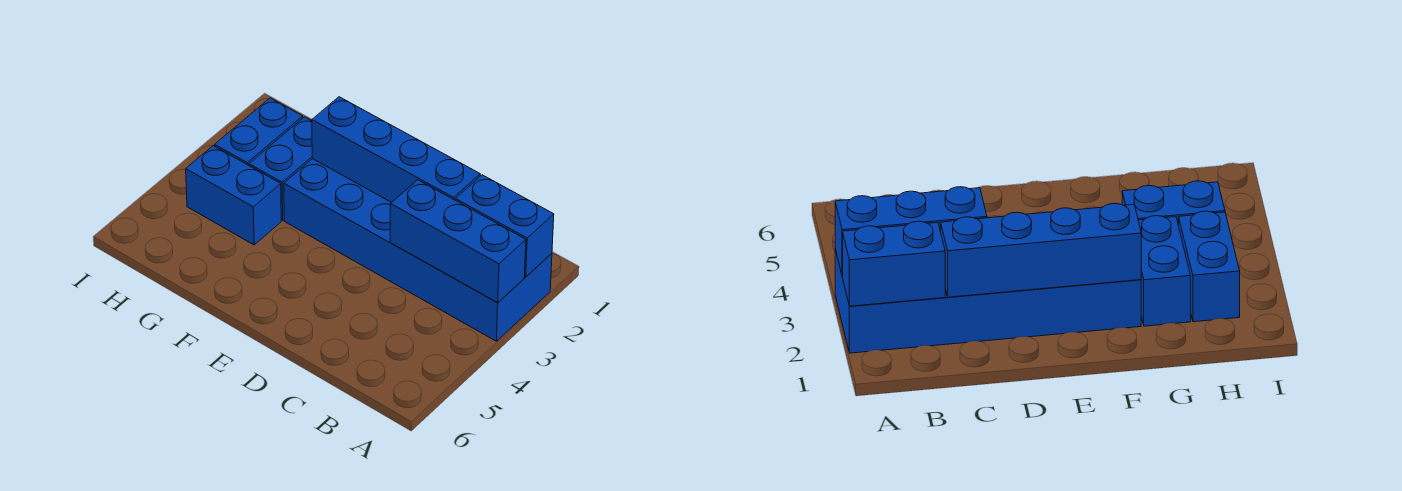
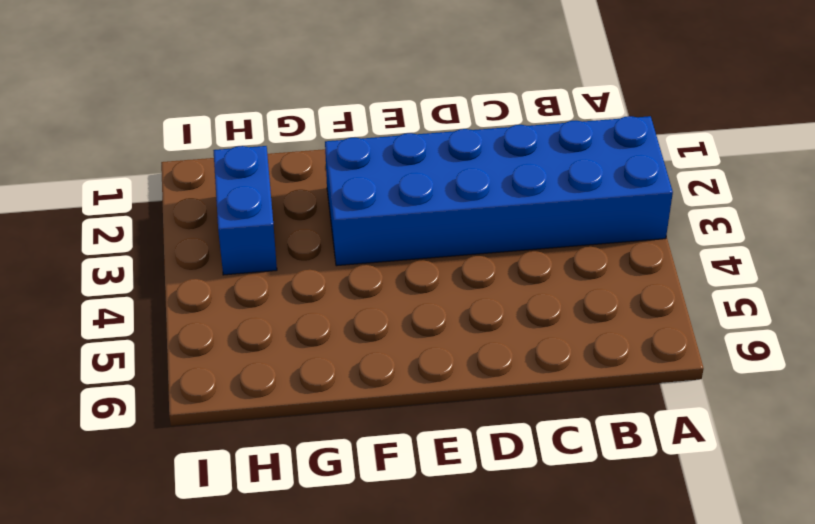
none -> blue 1x2 brick [249,117,312,220]
none -> blue 1x2 brick [186,146,281,245]

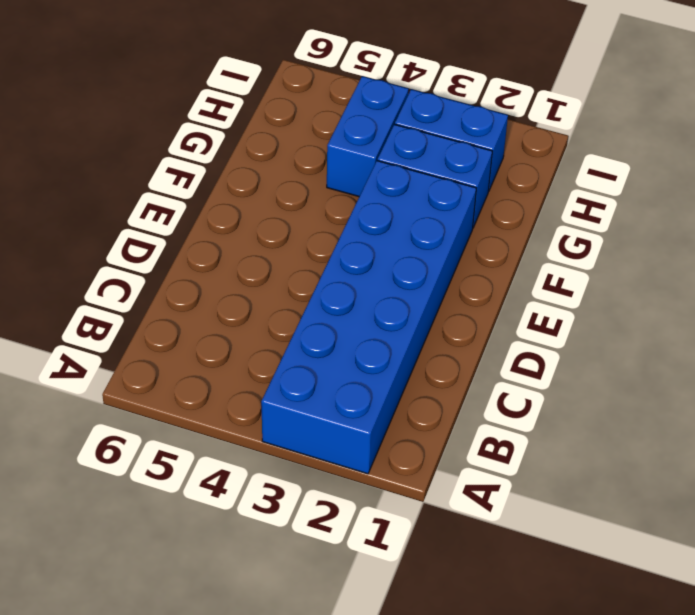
none -> blue 1x2 brick [455,175,554,277]
none -> blue 1x3 brick [390,180,526,303]

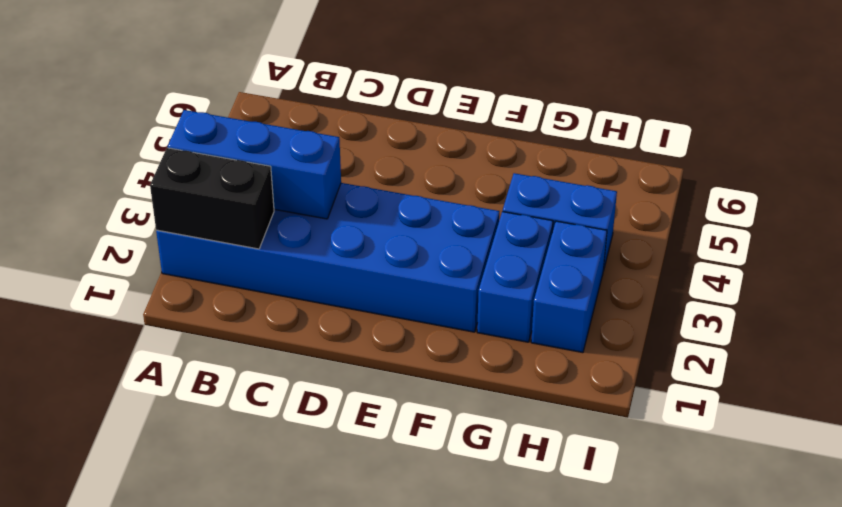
black 1x2 brick [150,148,274,249] -> blue 1x2 brick [455,175,554,277]
none -> blue 1x4 brick [312,97,480,202]

